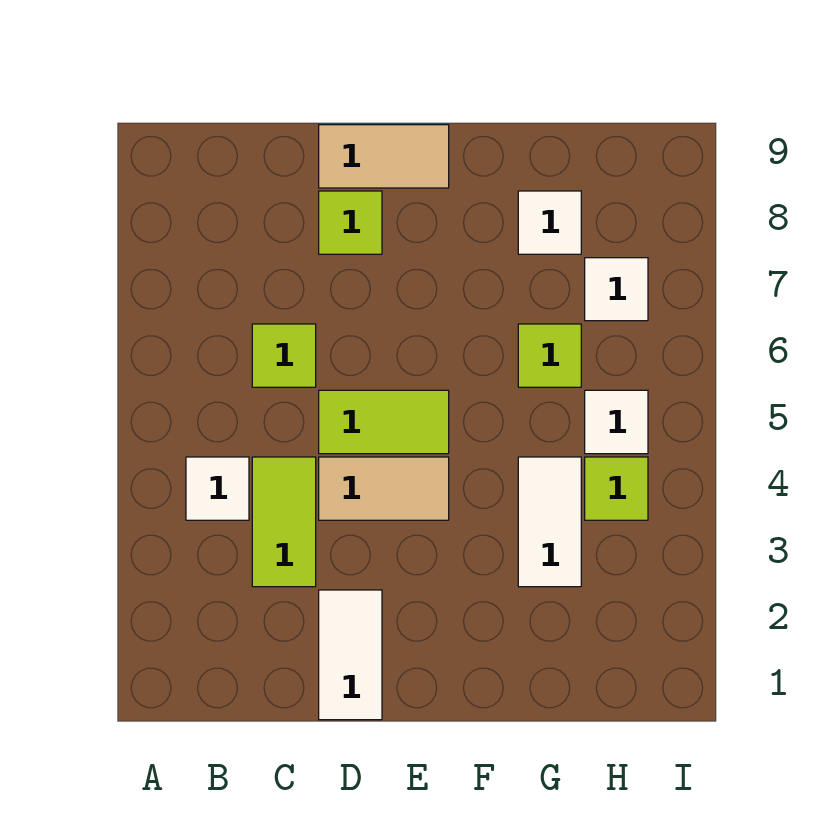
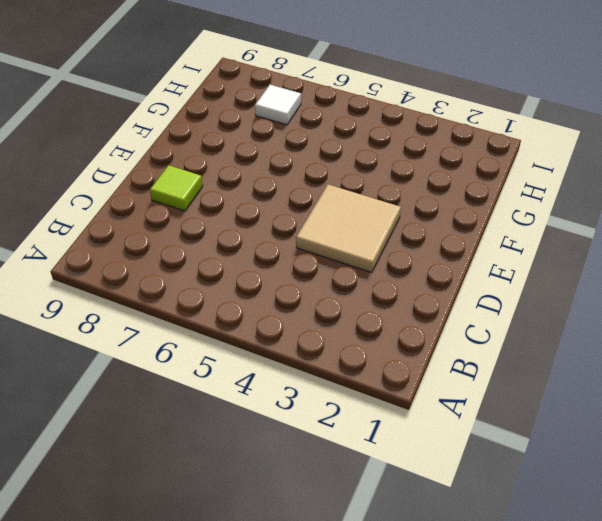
tan 2x2 tile [296,185,401,272] -> tan 1x2 tile [319,457,449,520]
none -> white 1x1 tile [186,457,249,520]
none -> lime 1x2 tile [252,457,316,587]
none -> lime 1x1 tile [252,324,316,387]

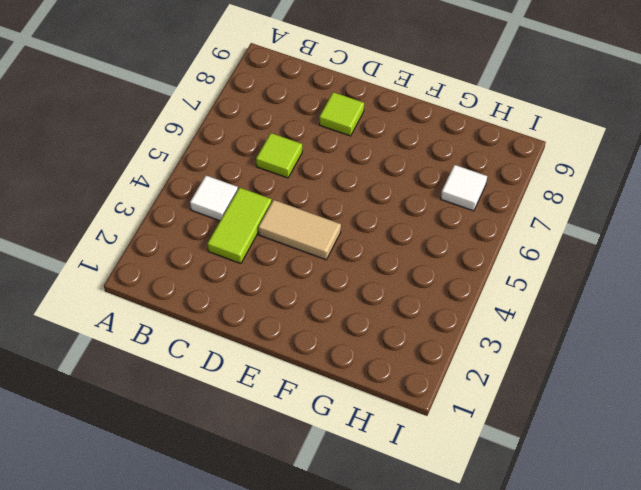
none -> white 1x2 tile [319,590,382,720]
none -> lime 1x2 tile [319,390,449,454]
none -> tan 1x2 tile [319,125,449,188]

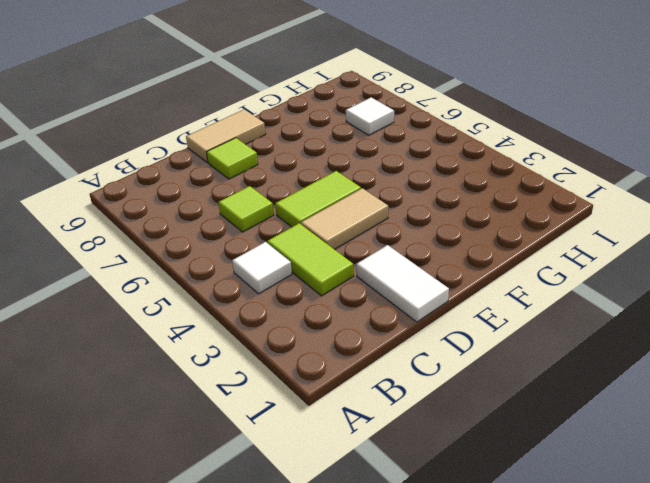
none -> white 1x2 tile [518,457,581,587]
none -> lime 1x1 tile [518,324,581,387]
none -> white 1x1 tile [518,191,581,254]

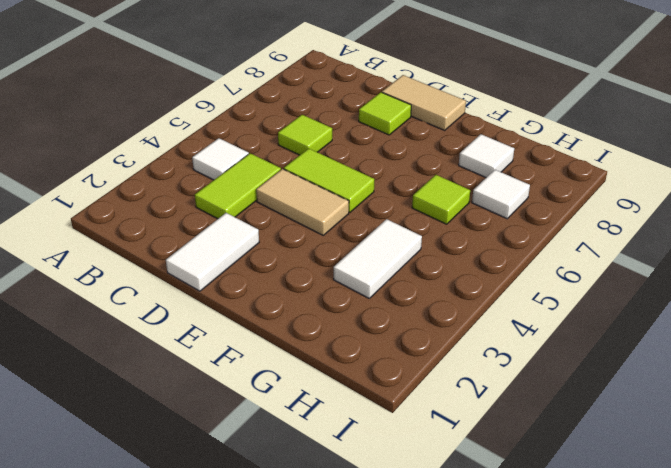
none -> lime 1x1 tile [585,457,648,520]
none -> white 1x1 tile [585,390,648,454]

